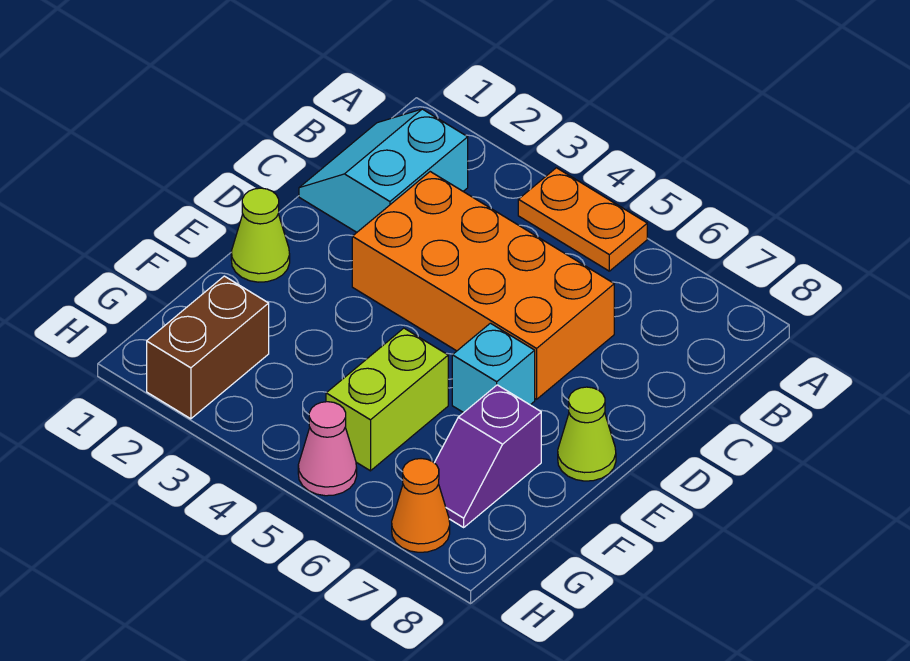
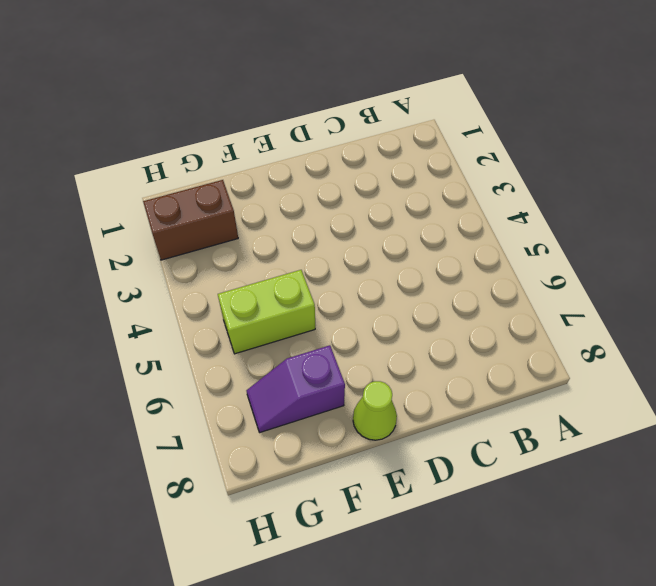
none -> orange 1x2 plate [518,168,647,271]
none -> cyan 2x2 slope [299,109,468,232]

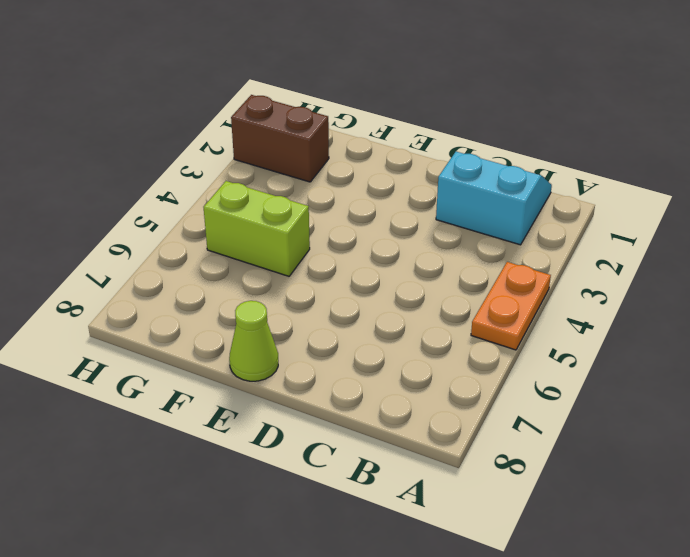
none -> orange 2x4 brick [352,172,614,399]
none -> lime 1x1 cone [231,188,290,282]

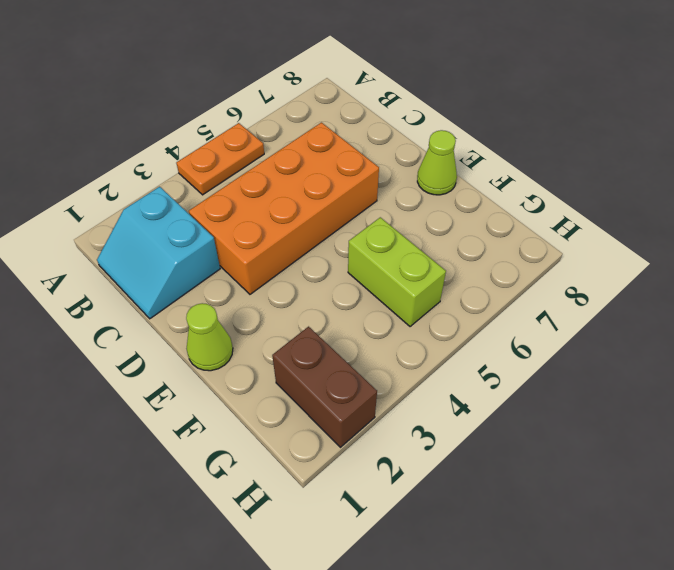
none -> cyan 1x1 brick [452,323,535,413]
none -> purple 1x2 slope [435,385,541,527]

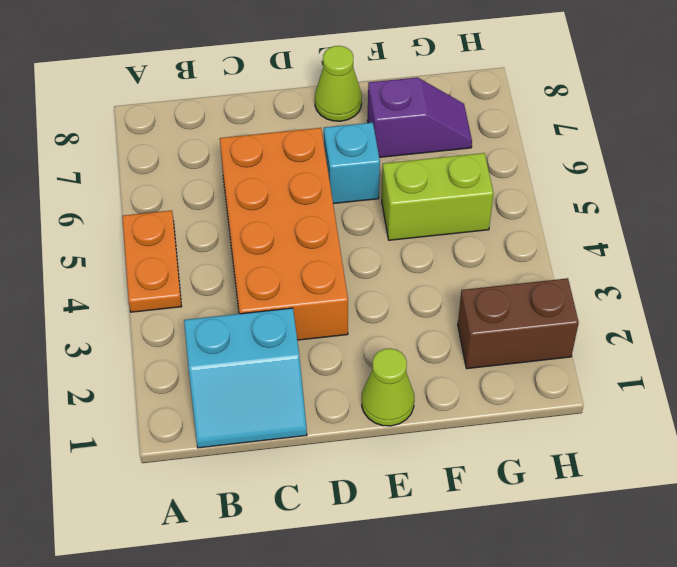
none -> pink 1x1 cone [298,402,357,496]
none -> orange 1x1 cone [392,459,450,552]

